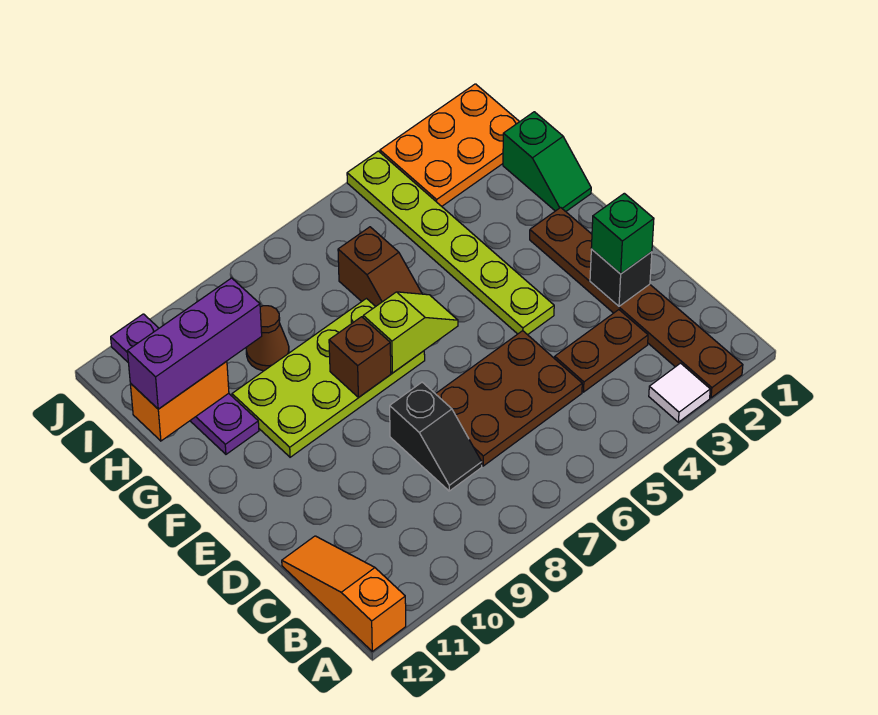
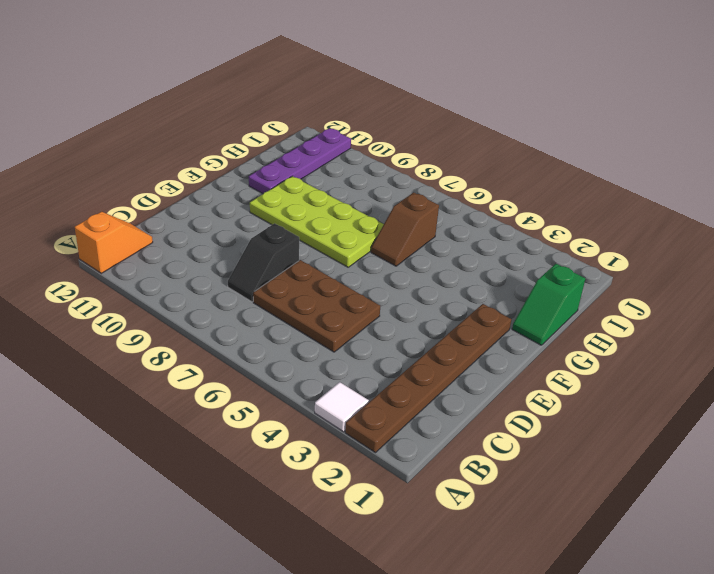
orange 1x2 slope [75,212,153,273] -> orange 1x3 slope [282,536,406,651]
none -> brown 1x2 plate [555,310,648,392]
none -> lime 1x6 plate [347,151,554,335]
none -> brown 1x1 cone [246,306,289,371]

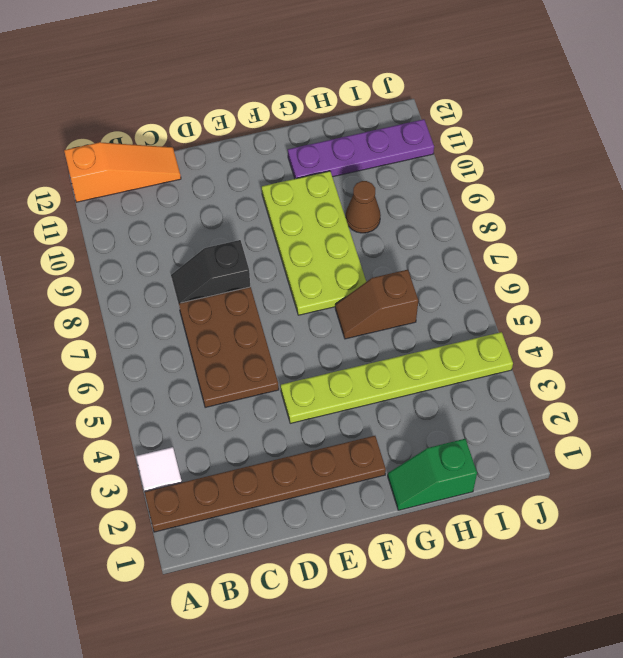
none -> brown 1x2 plate [555,310,648,392]
none -> orange 2x3 plate [380,84,519,206]
none -> black 1x1 brick [590,249,652,306]

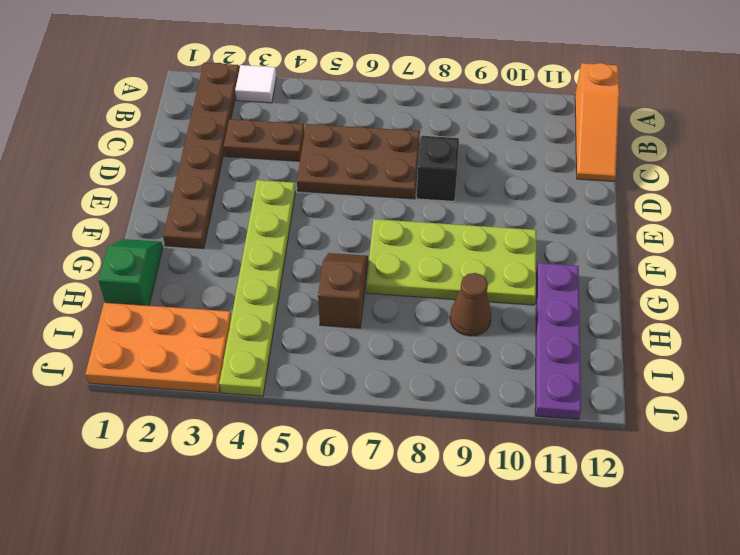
none -> black 1x1 brick [590,249,652,306]
none -> lime 1x2 slope [363,292,458,373]
none -> brown 1x1 brick [329,317,391,397]

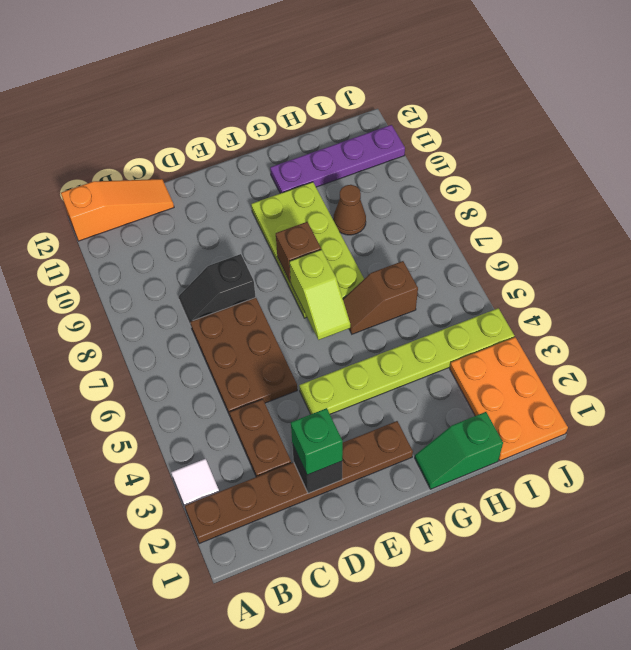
none -> orange 1x2 brick [130,361,229,441]
none -> purple 1x3 brick [127,278,262,409]

